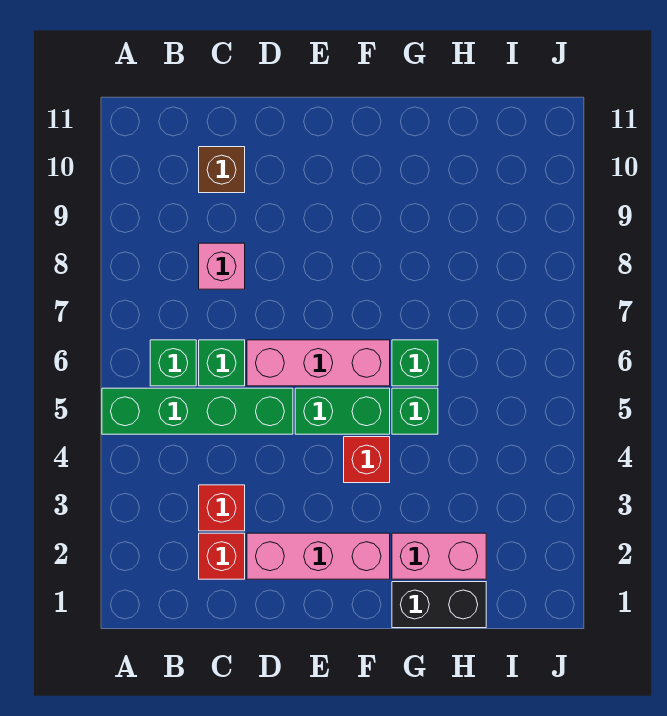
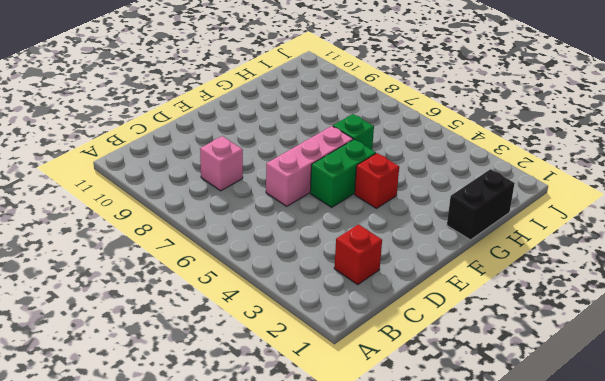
none -> green 1x4 brick [102,388,293,434]
none -> green 1x1 brick [150,340,196,386]
none -> red 1x1 brick [199,485,245,531]

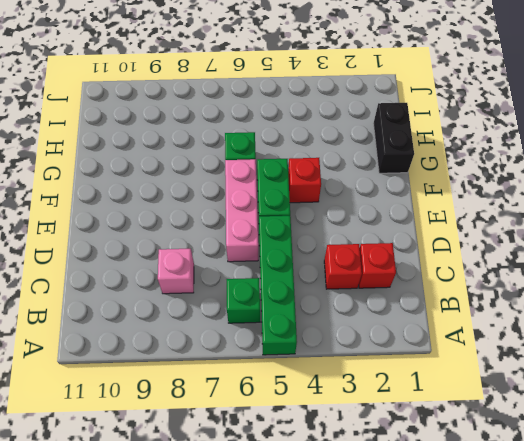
none -> green 1x1 brick [199,340,245,386]
none -> brown 1x1 brick [199,147,245,193]
none -> pink 1x3 brick [247,533,390,579]

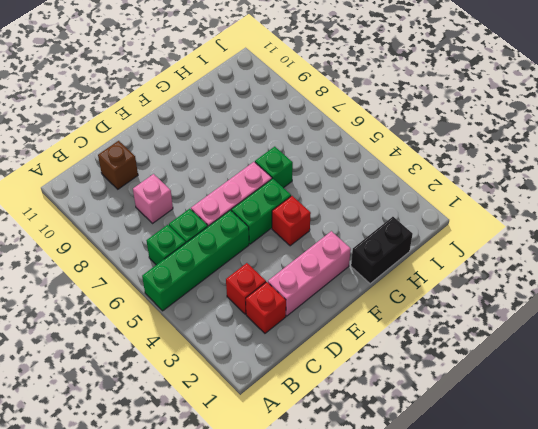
none -> pink 1x2 brick [392,533,486,579]
none -> green 1x1 brick [392,388,438,434]

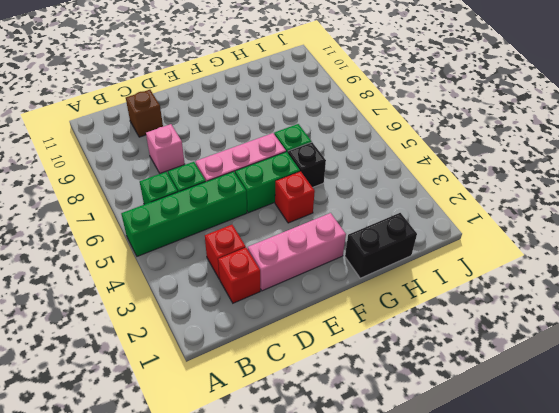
black 1x1 brick [288,142,326,187] -> green 1x1 brick [392,388,438,434]
none -> pink 1x2 brick [392,533,486,579]

